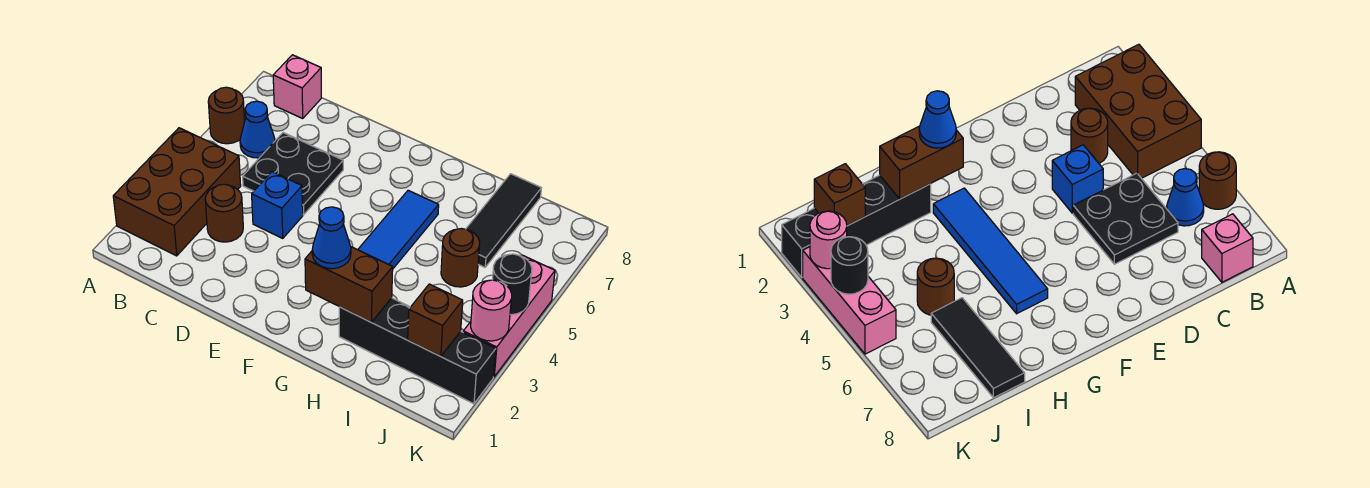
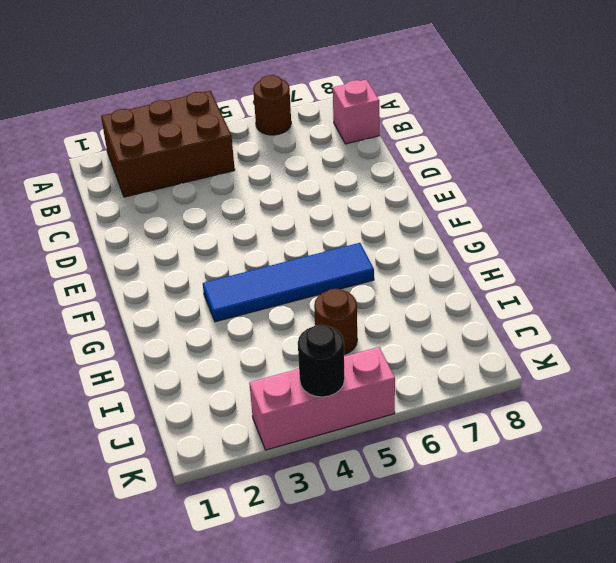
none -> blue 1x1 cone [240,101,275,158]
none -> brown 1x1 round brick [205,184,243,242]
none -> black 2x2 plate [243,133,343,215]

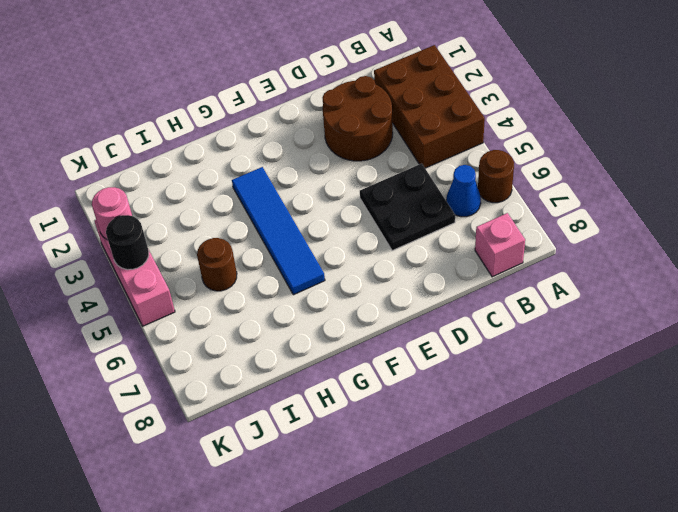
brown 2x2 round brick [322,76,393,161] -> brown 1x1 round brick [205,184,243,242]
none -> blue 1x1 brick [252,172,303,239]
none -> black 1x4 brick [339,298,496,404]
none -> black 1x3 tile [466,174,541,267]

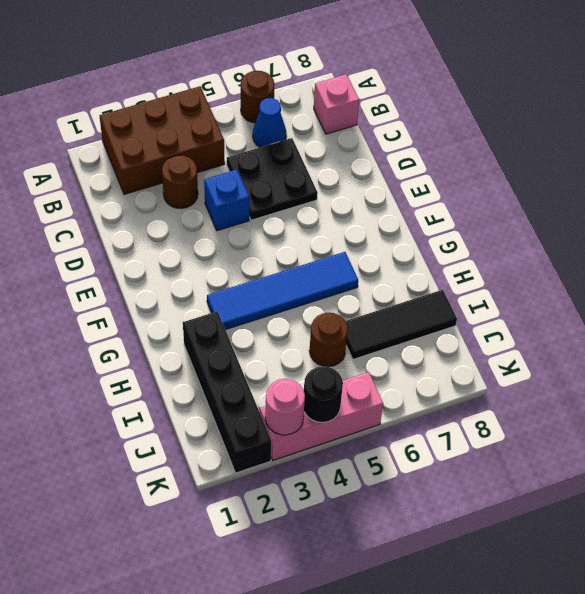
none -> brown 1x2 brick [305,247,393,322]
none -> brown 1x1 brick [408,284,463,356]
none -> blue 1x1 cone [312,207,351,269]

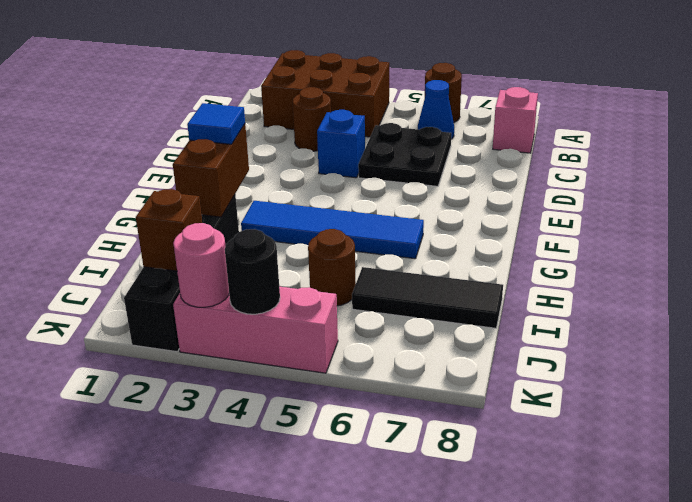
blue 1x1 tile [187,103,245,144] -> blue 1x1 cone [312,207,351,269]

